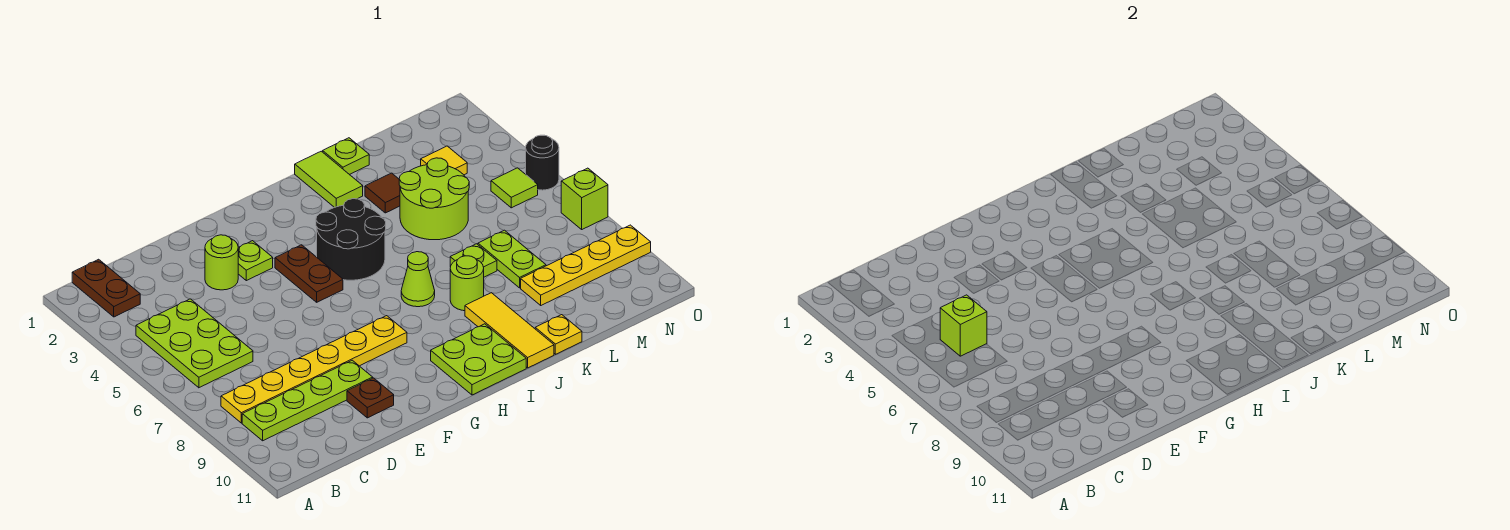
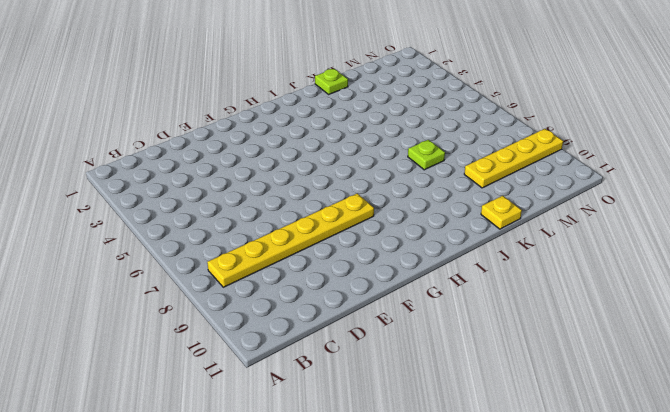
none -> brown 1x2 plate [72,259,140,317]
none -> lime 2x3 plate [136,299,253,388]
none -> lime 1x4 plate [242,360,373,441]

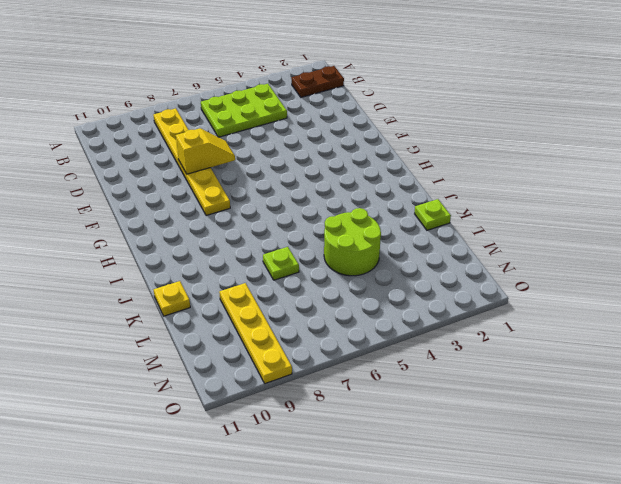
yellow 1x2 slope [176,128,235,174] -> none
none -> lime 1x4 plate [242,360,373,441]
none -> lime 1x1 round brick [205,235,238,290]
none -> brown 1x1 plate [347,378,394,418]

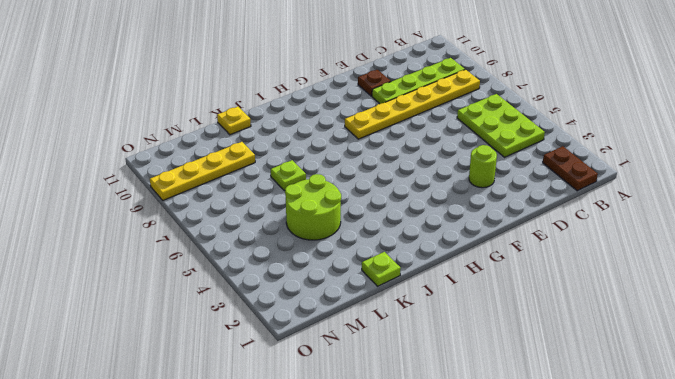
none -> lime 1x1 plate [238,241,273,281]
none -> brown 1x2 plate [275,245,343,302]
none -> black 2x2 round brick [316,199,386,280]

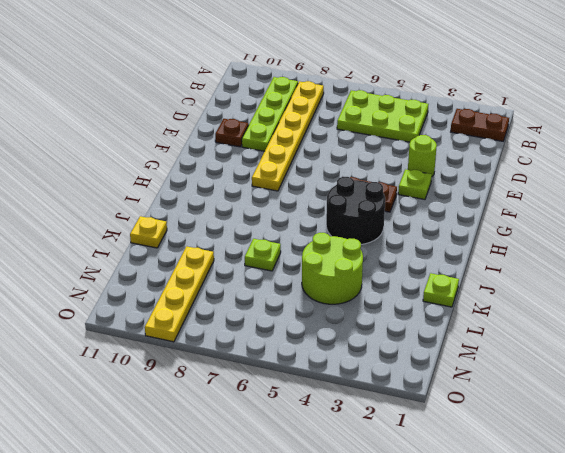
none -> lime 2x2 plate [431,324,526,395]
none -> lime 1x1 cone [401,252,435,307]
none -> lime 1x2 tile [295,151,363,207]

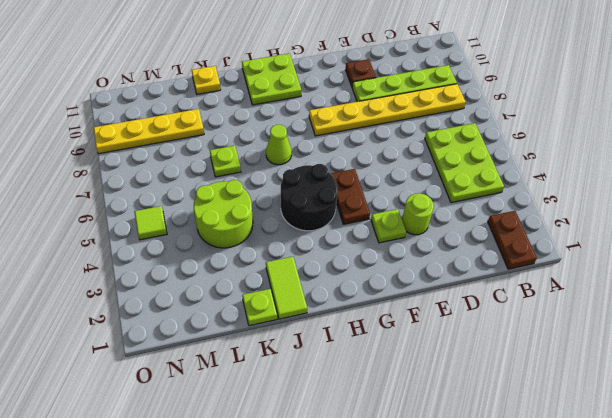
none -> lime 1x1 round brick [450,256,484,311]
none -> yellow 1x3 tile [465,293,554,368]
none -> brown 1x1 tile [365,173,400,213]

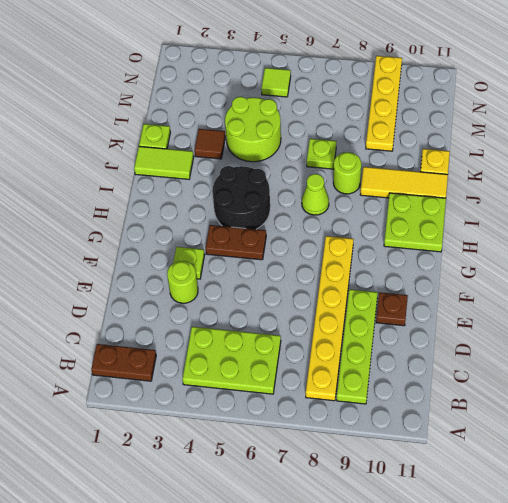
none -> lime 1x2 plate [478,230,546,288]
none -> yellow 1x1 tile [421,146,467,175]
none -> black 1x1 round brick [526,135,559,190]

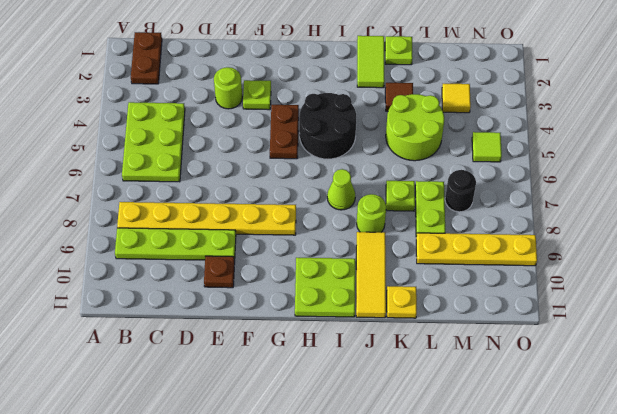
black 1x1 round brick [445,170,476,212] -> black 1x1 round brick moved to [526,135,559,190]
none -> lime 1x1 brick [561,168,608,229]
none -> lime 1x1 brick [940,295,987,356]

